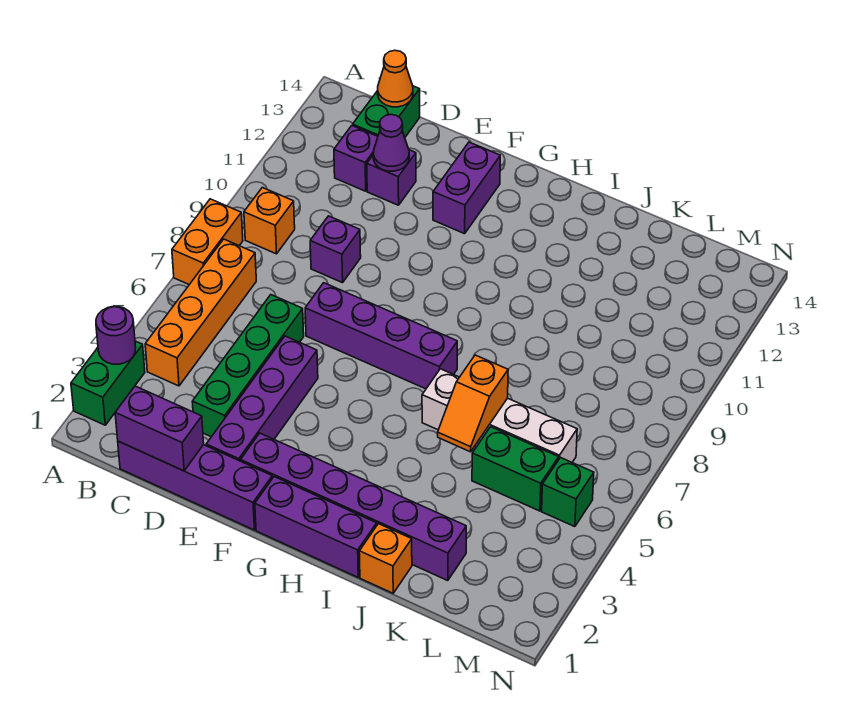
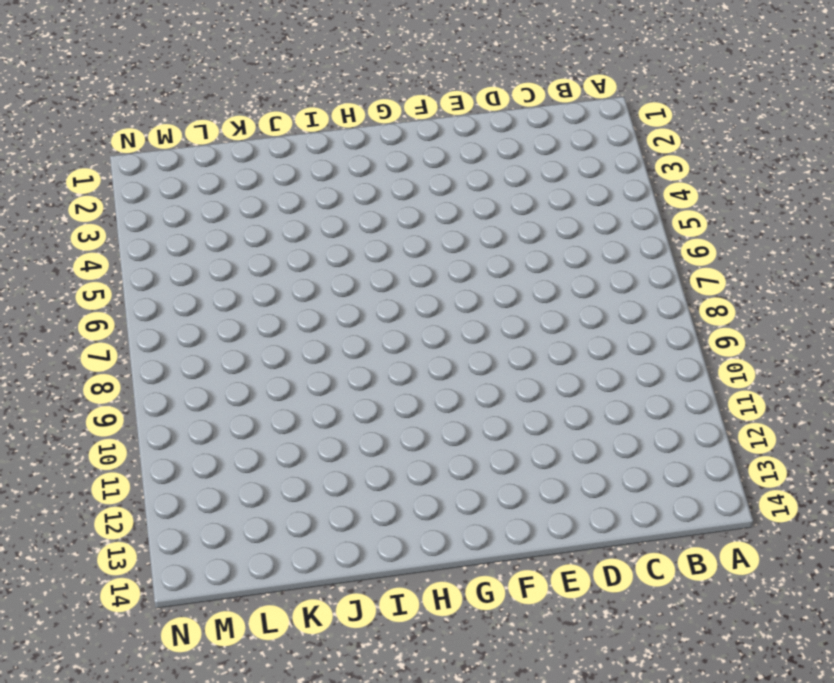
none -> green 1x2 brick [71,341,145,425]
none -> orange 1x2 brick [172,199,243,285]
none -> orange 1x4 brick [145,239,256,386]

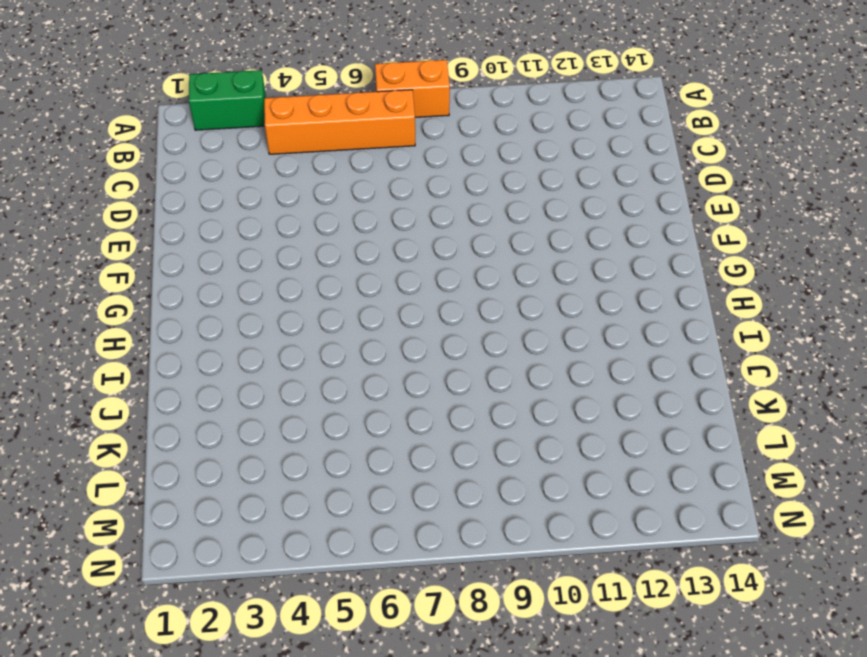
none -> orange 1x1 brick [244,187,295,254]
none -> purple 1x4 brick [118,441,272,530]
none -> purple 1x1 brick [334,126,378,191]

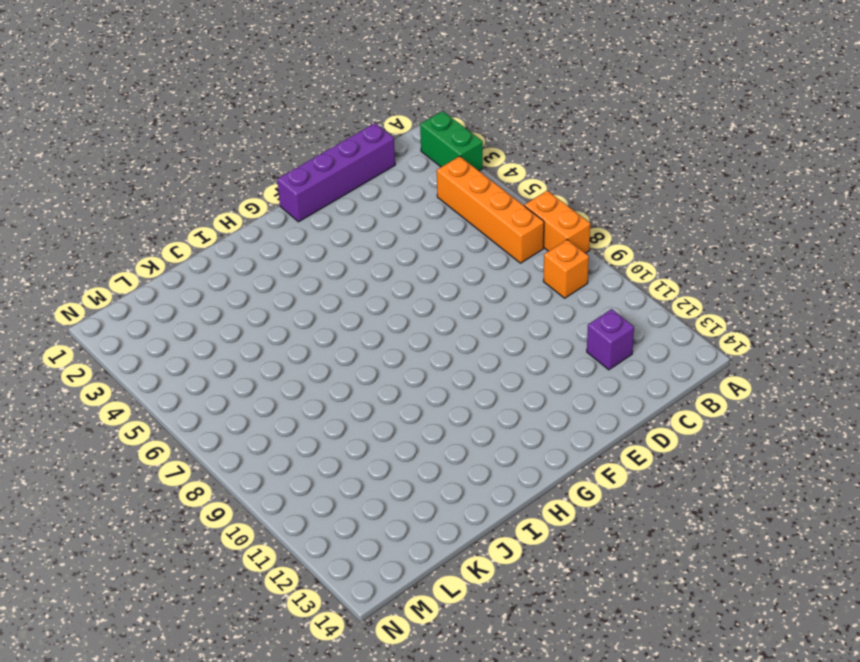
none -> green 1x2 brick [353,86,420,137]
none -> green 1x4 brick [192,295,304,437]
none -> purple 1x1 brick [310,216,361,283]

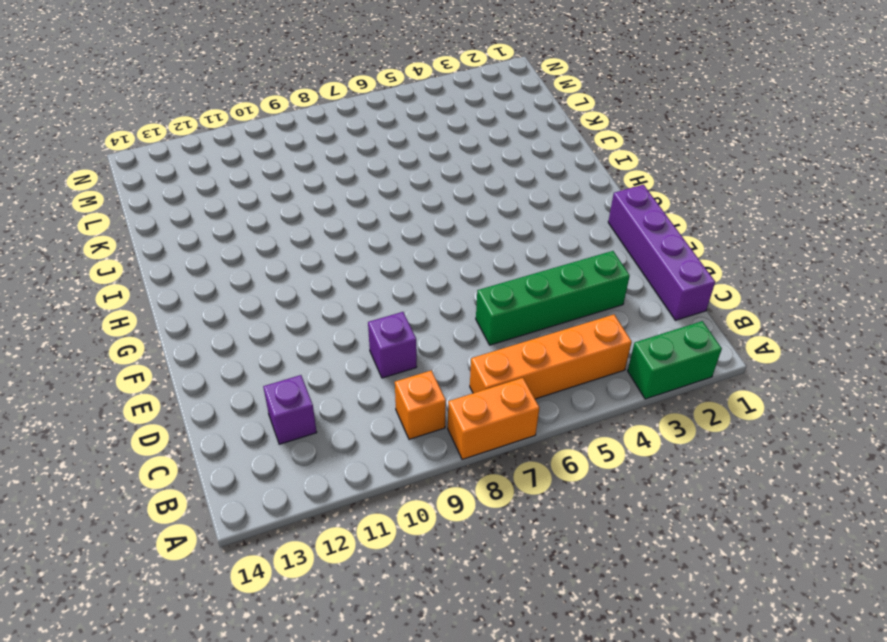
none -> green 1x2 brick [353,86,420,137]
none -> purple 1x1 brick [367,150,416,205]
none -> purple 1x4 brick [206,336,318,461]

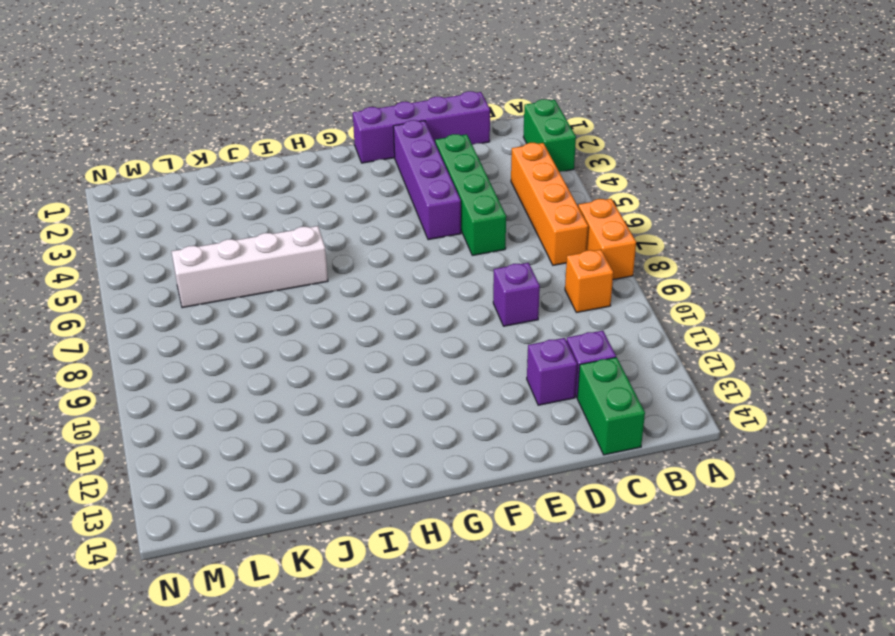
none -> purple 1x4 brick [305,283,457,389]
none -> purple 1x6 brick [241,433,466,581]
none -> purple 1x2 brick [433,142,500,234]

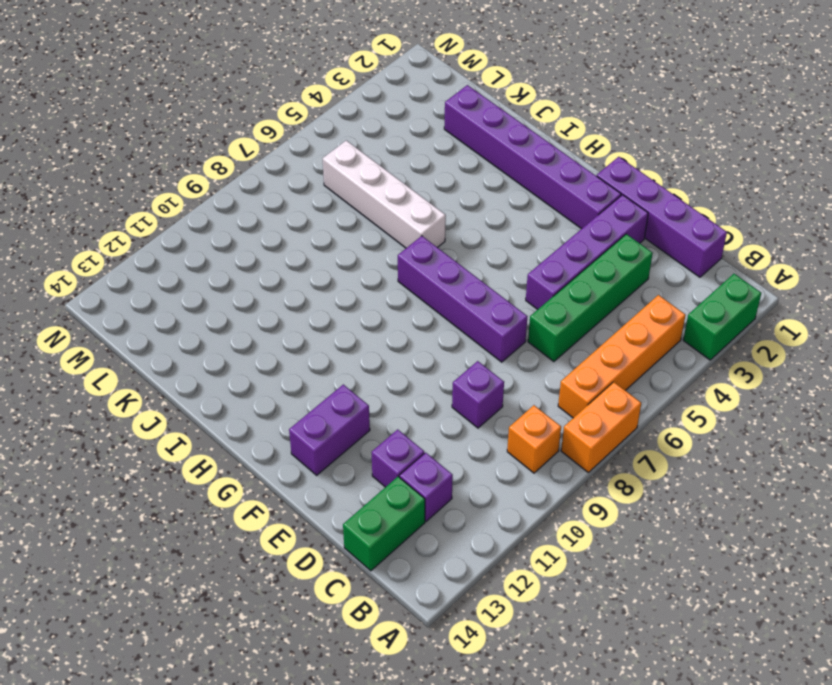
none -> purple 1x3 brick [255,477,377,577]
none -> orange 1x1 brick [359,524,412,593]
none -> green 1x2 brick [472,427,559,511]

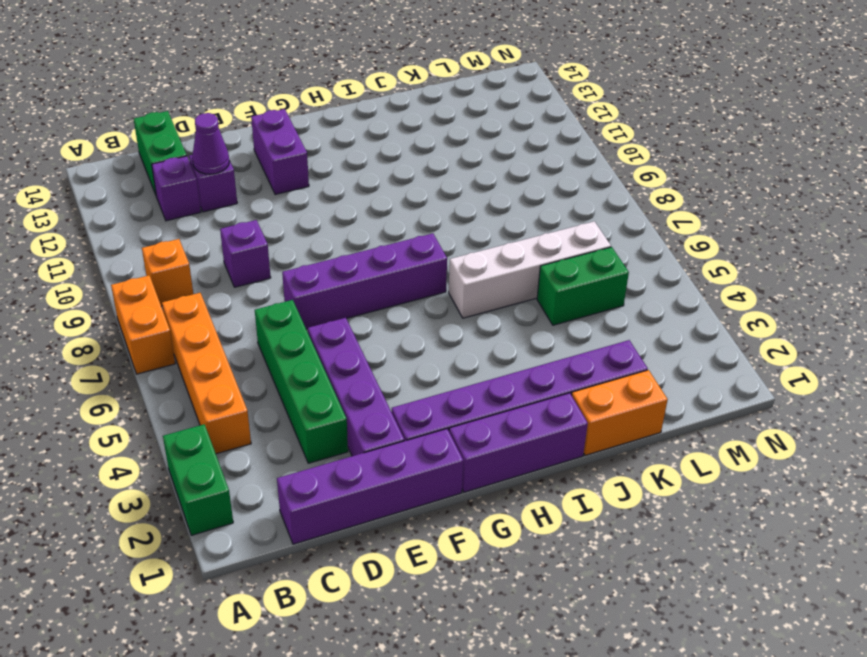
orange 1x2 brick [572,370,668,456] -> orange 1x1 brick [359,524,412,593]
none -> green 1x1 brick [542,458,594,527]
none -> purple 1x1 round brick [96,306,136,364]
none -> purple 1x2 brick [115,386,204,471]

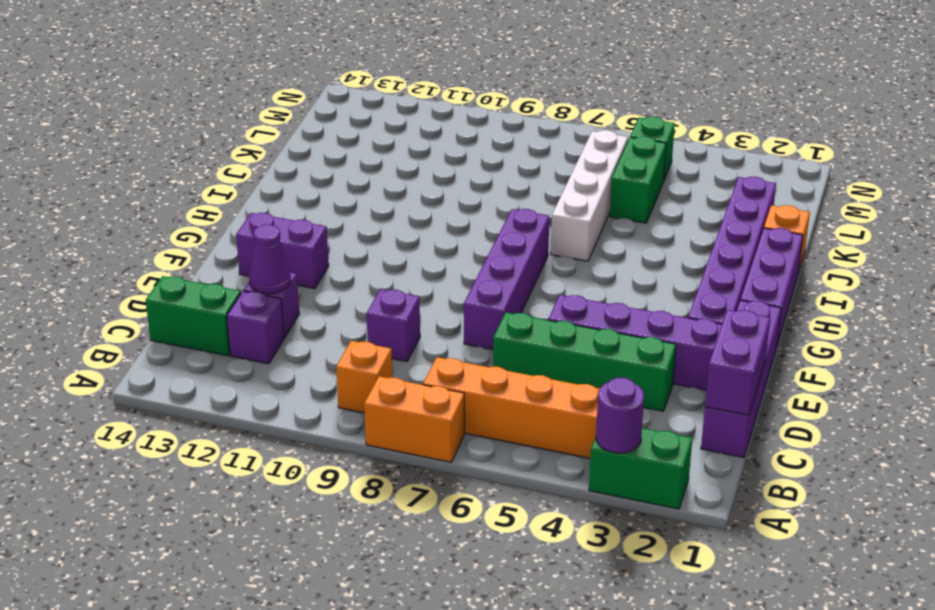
none -> orange 1x1 cone [378,50,413,107]
none -> orange 1x2 slope [438,355,508,452]

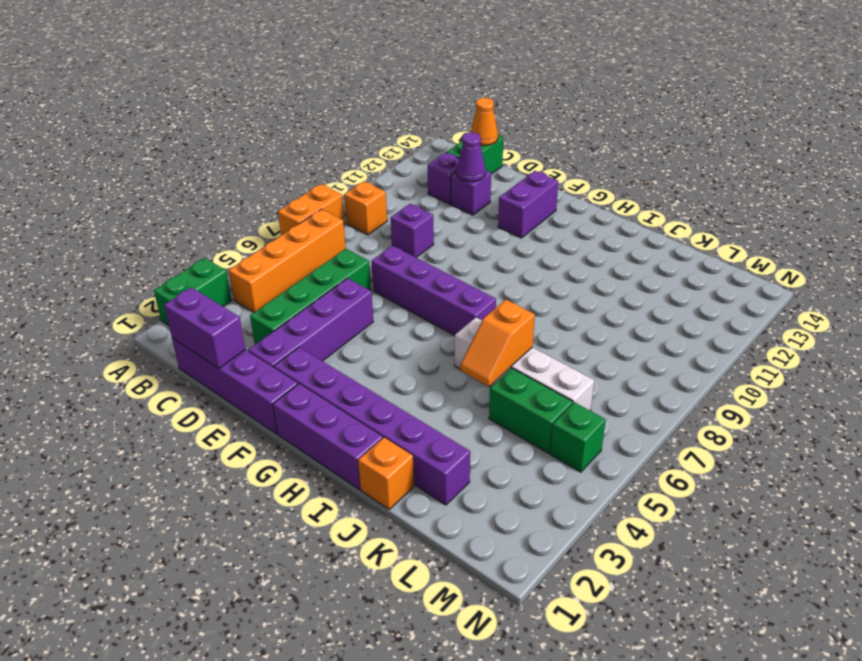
none -> purple 1x1 round brick [96,306,136,364]

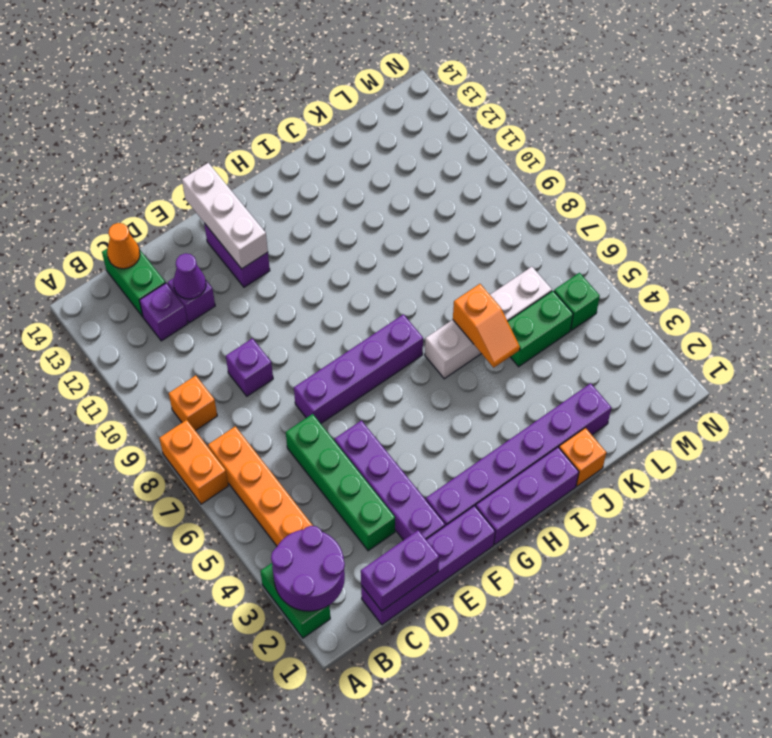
purple 2x2 round brick [271,526,345,611] -> purple 1x1 round brick [96,306,136,364]
white 1x3 brick [182,163,268,269] -> none

